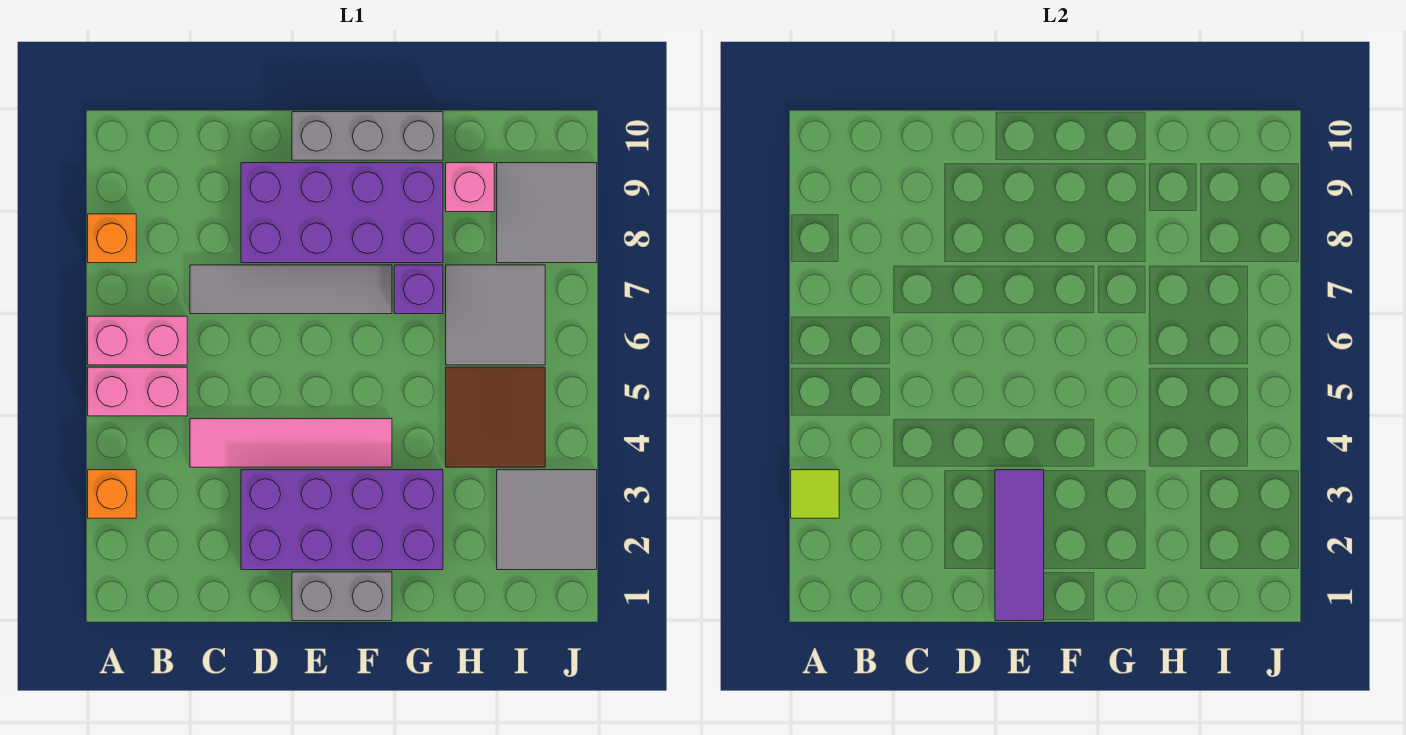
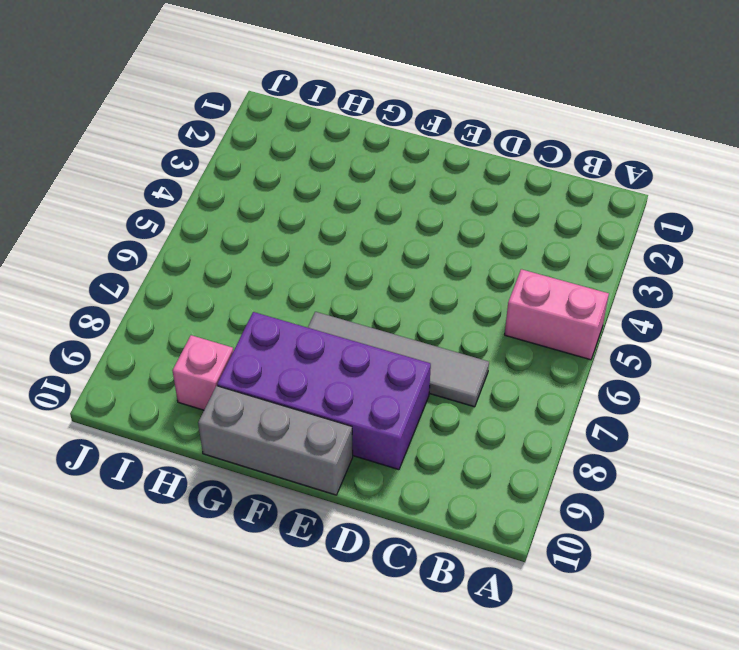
none -> orange 1x1 brick [88,470,136,518]
none -> pink 1x2 brick [88,316,187,365]
none -> orange 1x1 brick [88,214,136,263]

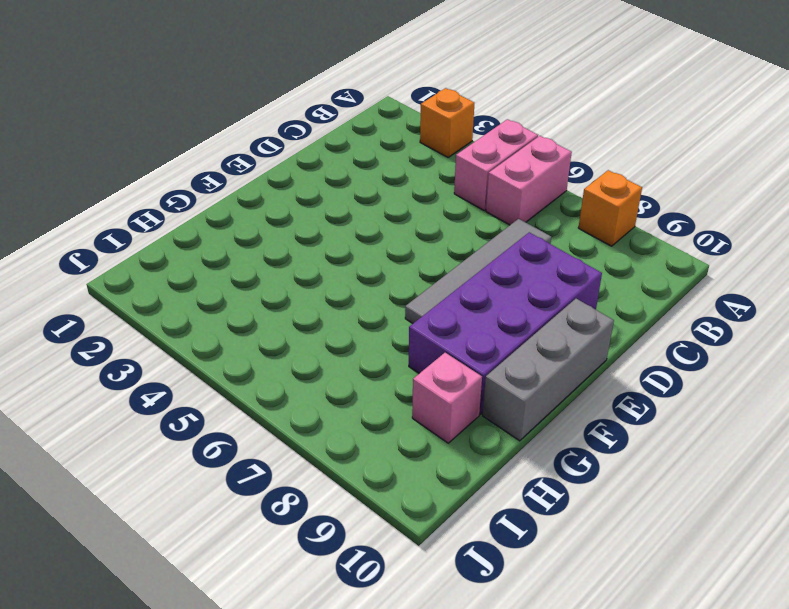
none -> pink 1x4 tile [190,419,392,467]
none -> purple 2x4 brick [241,470,443,570]
none -> grey 1x2 brick [292,572,392,621]

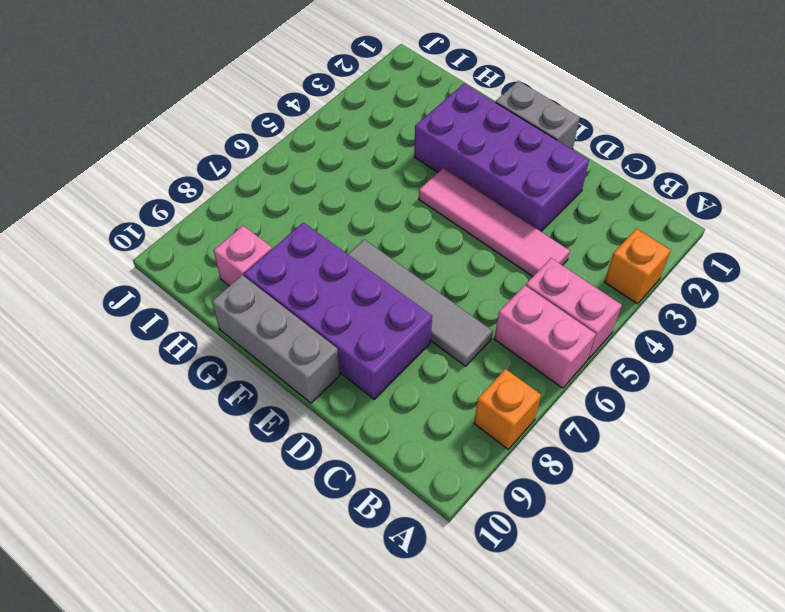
none -> purple 1x1 brick [394,265,443,314]
none -> brown 2x2 tile [446,367,545,467]
none -> grey 2x2 tile [446,265,545,365]

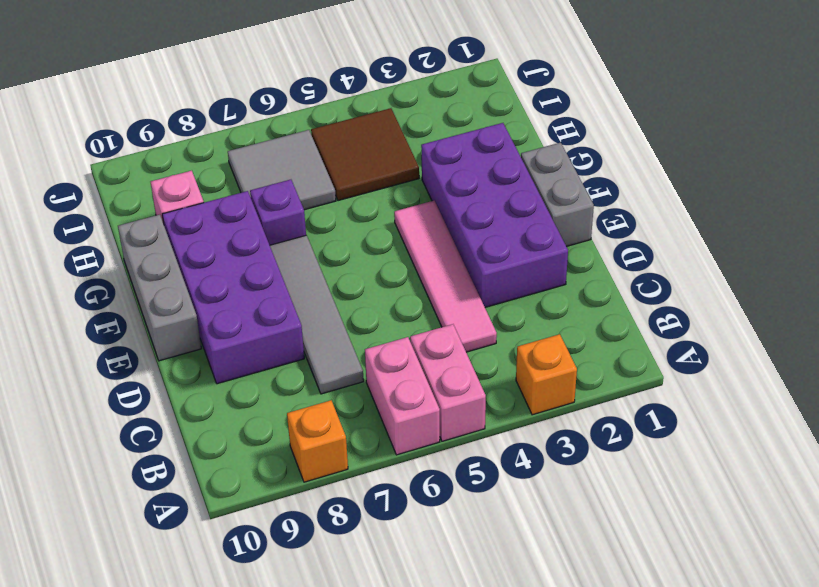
none -> grey 2x2 tile [497,470,597,570]
none -> grey 2x2 tile [497,163,597,263]
none -> lime 1x1 tile [791,470,839,518]

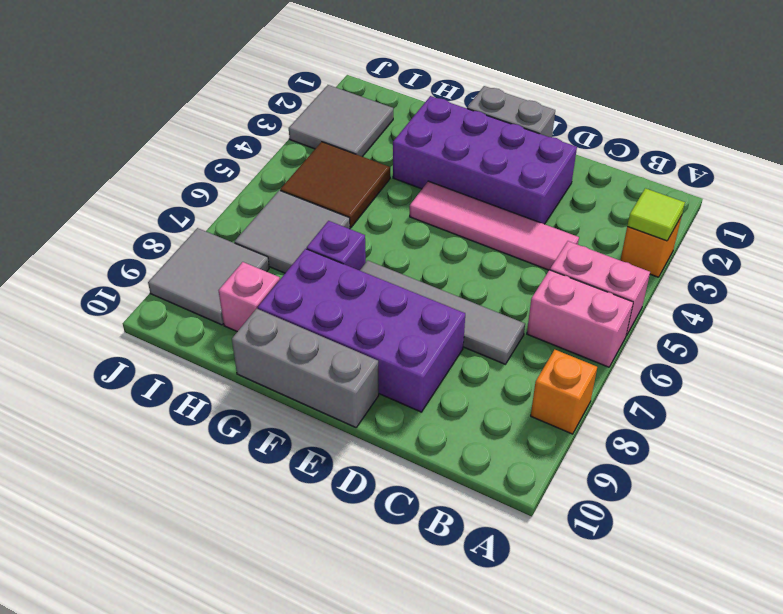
none -> purple 1x3 tile [995,470,1044,621]

